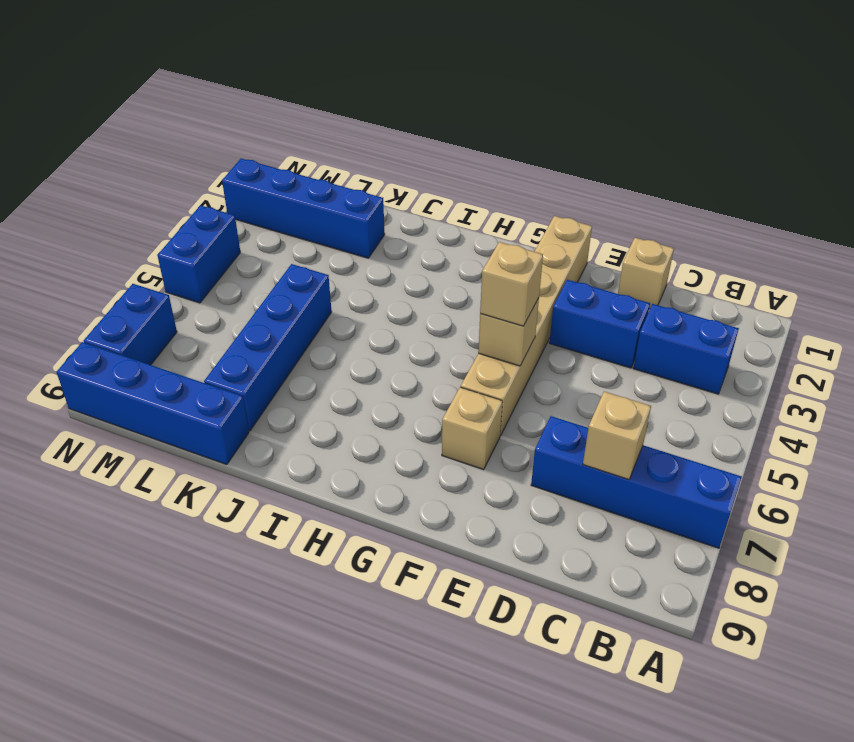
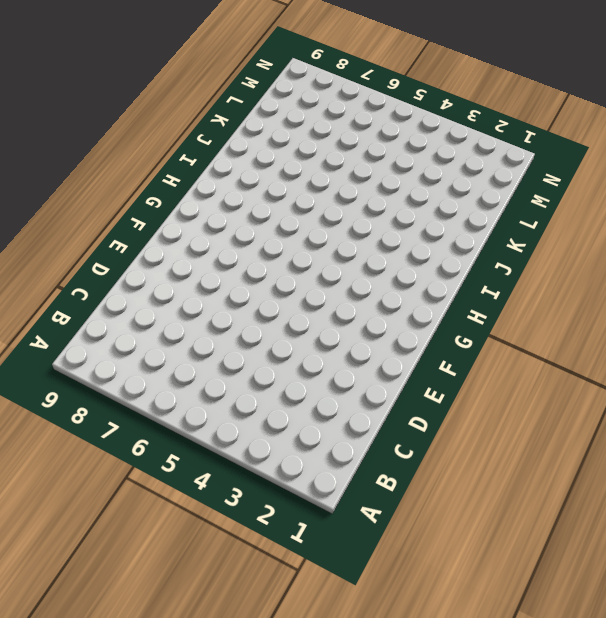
none -> blue 1x4 brick [531,416,742,548]
none -> blue 1x2 brick [633,304,739,394]
none -> tan 1x1 brick [618,238,674,309]

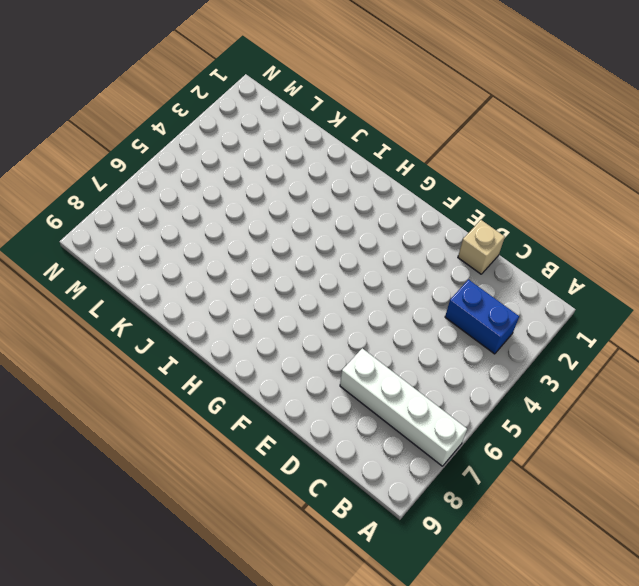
white 1x4 brick [340,348,467,466] -> blue 1x4 brick [531,416,742,548]
none -> blue 1x2 brick [549,280,650,368]
none -> tan 1x6 brick [461,216,592,436]
none -> tan 1x1 brick [442,387,503,470]

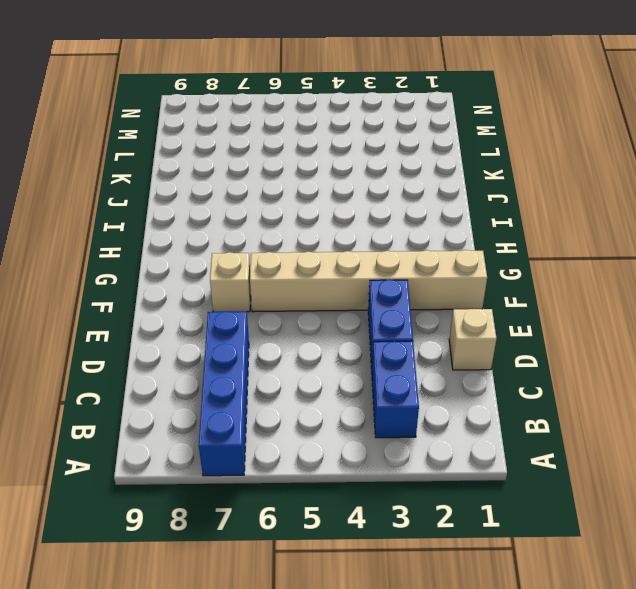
none -> blue 1x4 brick [222,159,385,258]
none -> blue 1x4 brick [204,264,332,431]
none -> blue 1x4 brick [57,342,249,465]

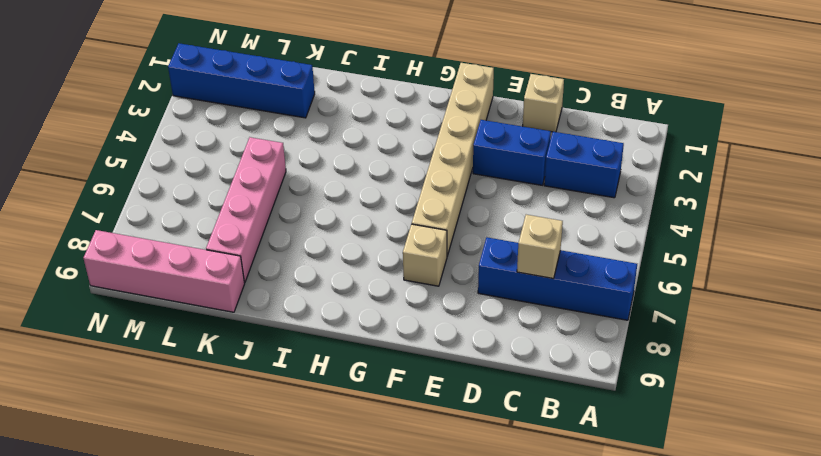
pink 1x4 brick [206,137,286,282] -> blue 1x4 brick [204,264,332,431]
pink 1x4 brick [83,230,245,312] -> blue 1x4 brick [57,342,249,465]
none -> blue 1x2 brick [157,205,240,303]
none -> blue 1x2 brick [84,284,177,365]
none -> tan 1x1 brick [478,298,539,366]

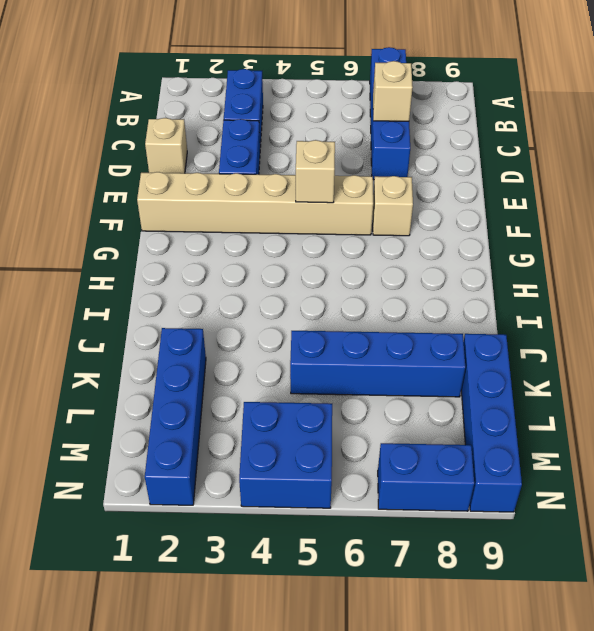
blue 2x2 brick [239,402,332,508] -> blue 1x2 brick [157,205,240,303]
none -> tan 1x1 brick [480,242,543,326]

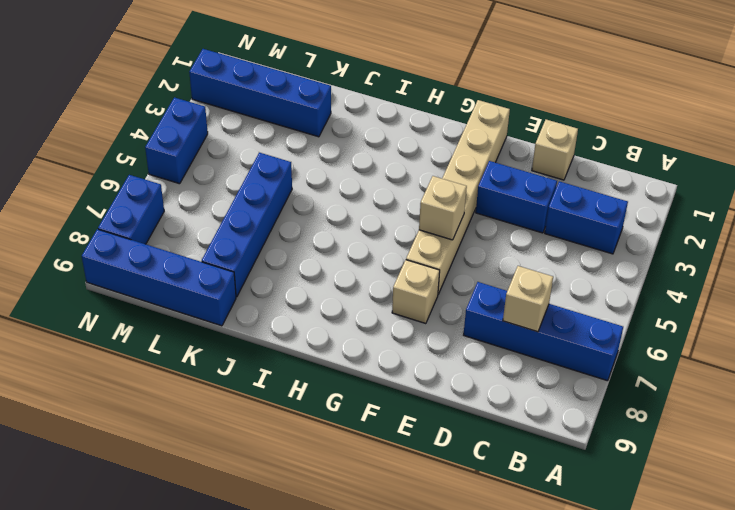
none -> tan 1x1 brick [480,242,543,326]

